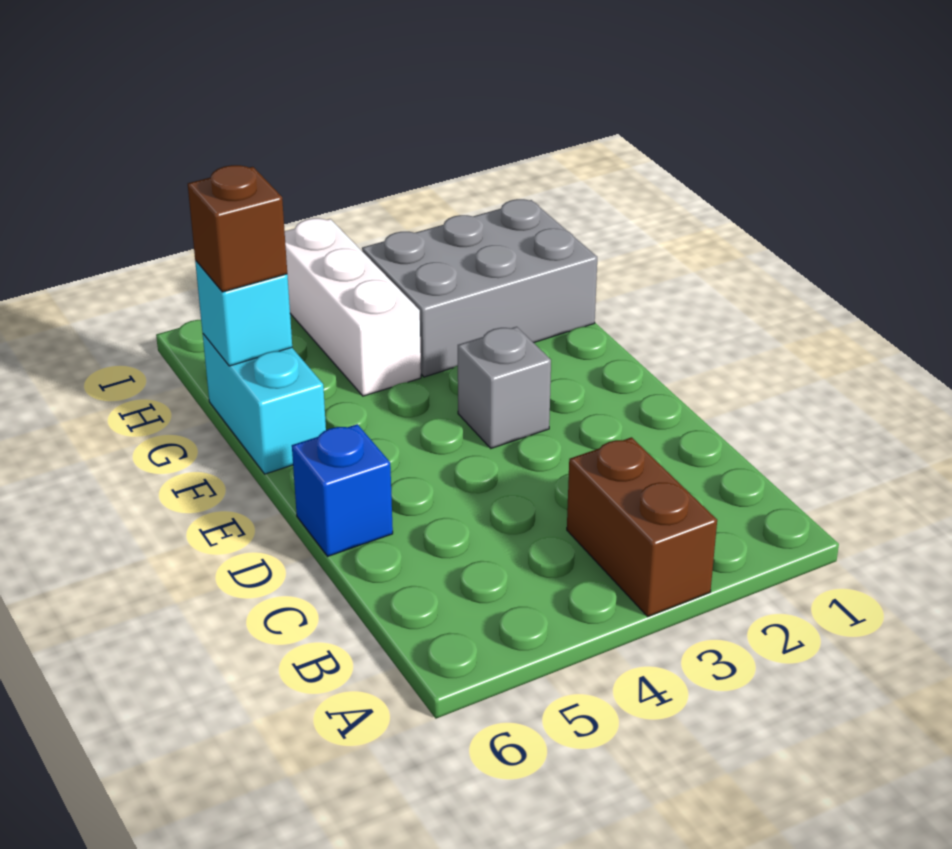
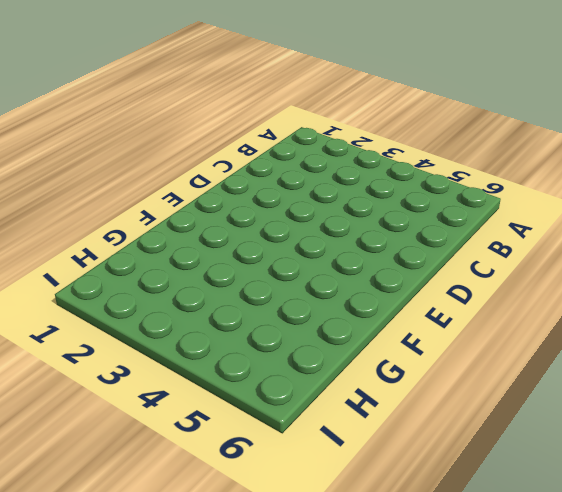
none -> brown 1x2 brick [567,437,717,616]
none -> blue 1x1 brick [292,424,393,557]

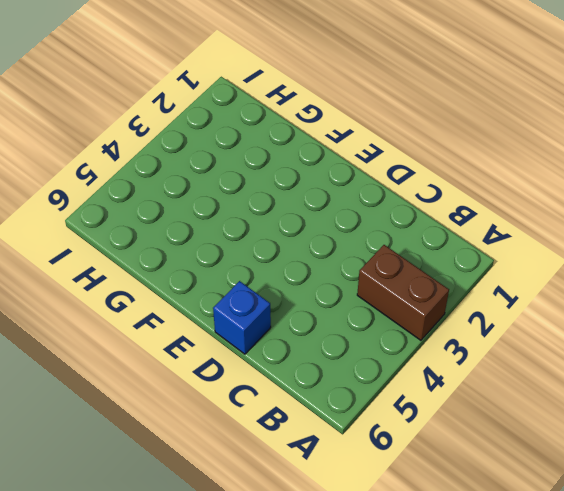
none -> grey 1x1 brick [458,327,551,448]
none -> cyan 1x2 brick [203,334,326,474]

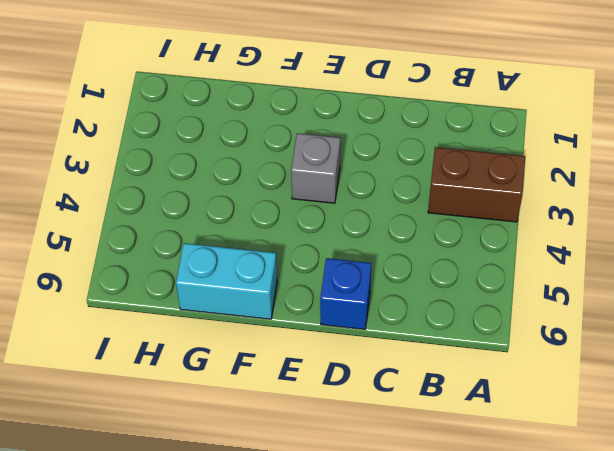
none -> grey 2x3 brick [362,199,597,377]
none -> white 1x3 brick [285,218,421,396]

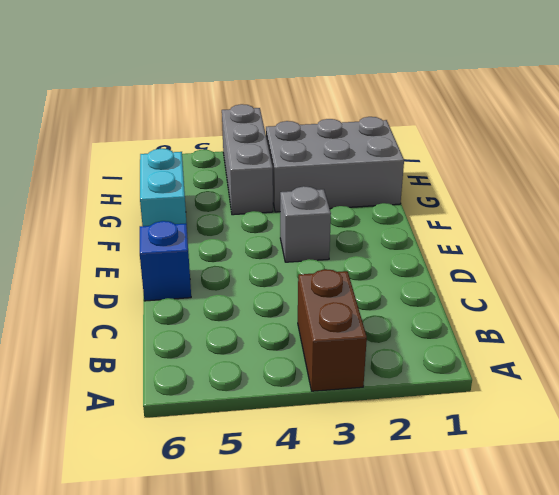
grey 1x3 brick [222,104,273,215] -> white 1x3 brick [285,218,421,396]
none -> cyan 1x1 brick [195,261,292,366]
none -> brown 1x1 brick [188,165,287,292]

